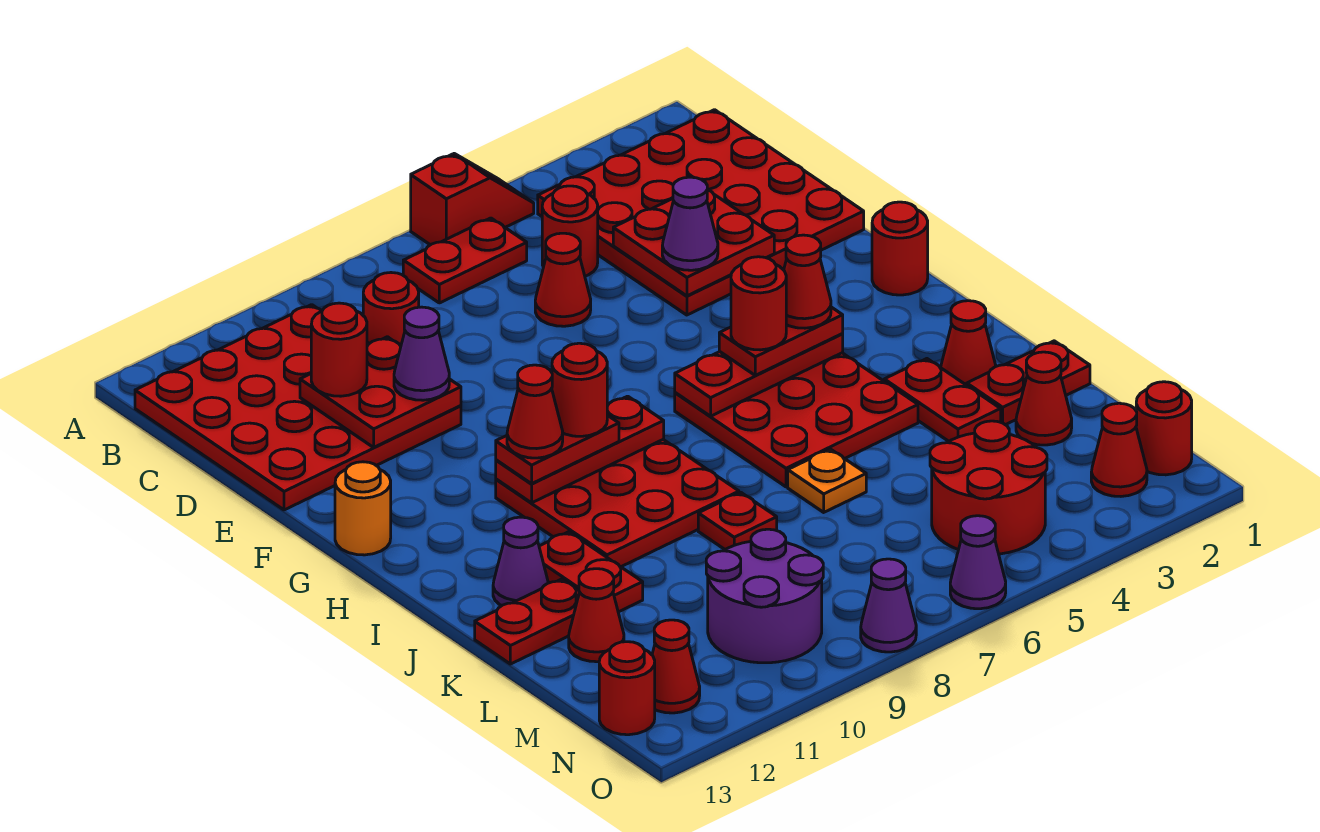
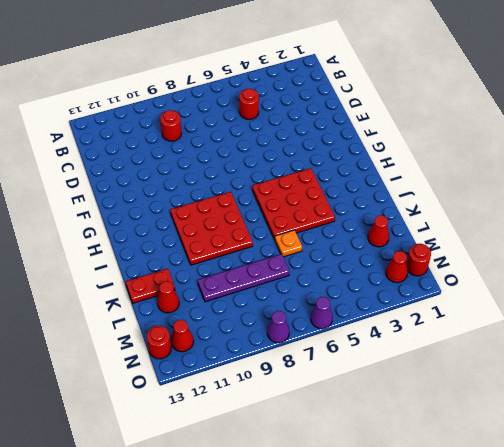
purple 1x4 plate [198,254,289,302] -> none
none -> red 1x2 slope [411,154,534,245]
none -> red 4x4 plate [538,110,864,315]
none -> red 1x2 plate [403,218,527,303]
none -> red 4x4 plate [135,305,461,510]

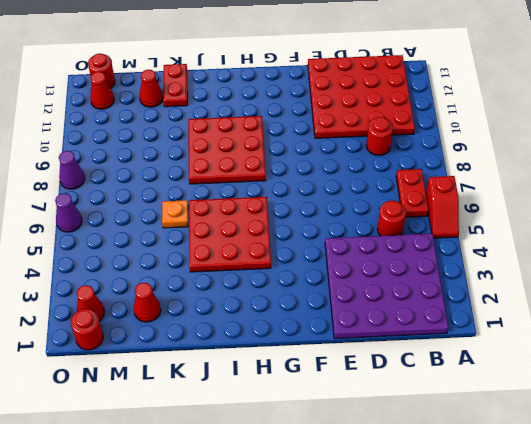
purple 4x4 plate [325,234,448,339] -> red 4x4 plate [538,110,864,315]
none -> red 1x1 cone [535,233,591,326]
none -> red 1x1 round brick [872,202,928,295]
none -> orange 1x1 round brick [335,462,391,555]
none -> red 1x1 cone [941,301,996,385]

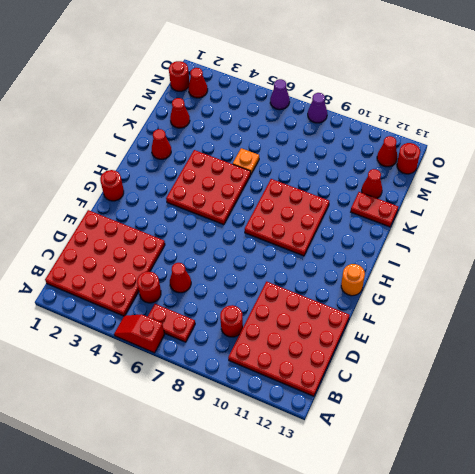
none -> red 1x2 plate [884,359,1001,441]
none -> red 1x2 plate [539,532,643,612]
none -> purple 1x1 cone [493,517,548,606]
none -> red 1x2 plate [967,341,1090,425]

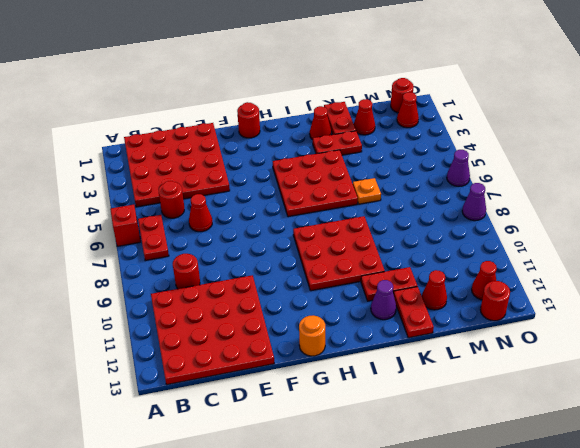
none -> red 1x1 plate [698,493,777,550]
none -> red 2x2 round brick [930,421,1047,554]
none -> purple 2x2 round brick [706,529,823,663]
none -> red 2x2 plate [613,189,774,296]

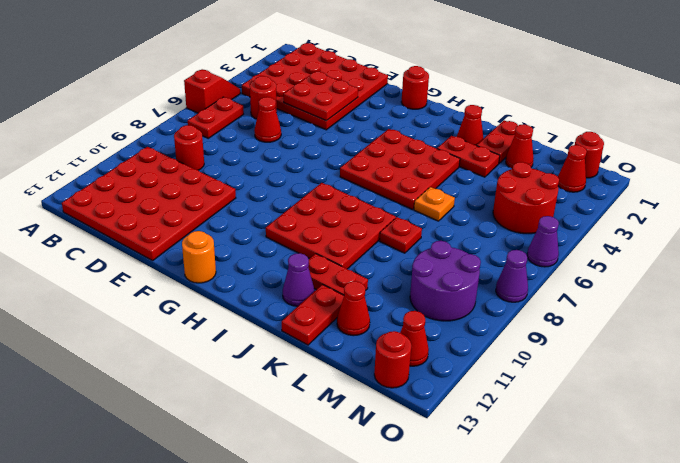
none -> red 2x2 plate [300,337,461,447]
none -> red 1x3 plate [675,334,843,416]
none -> red 1x3 plate [496,396,664,503]
none -> red 1x1 round brick [311,303,367,396]

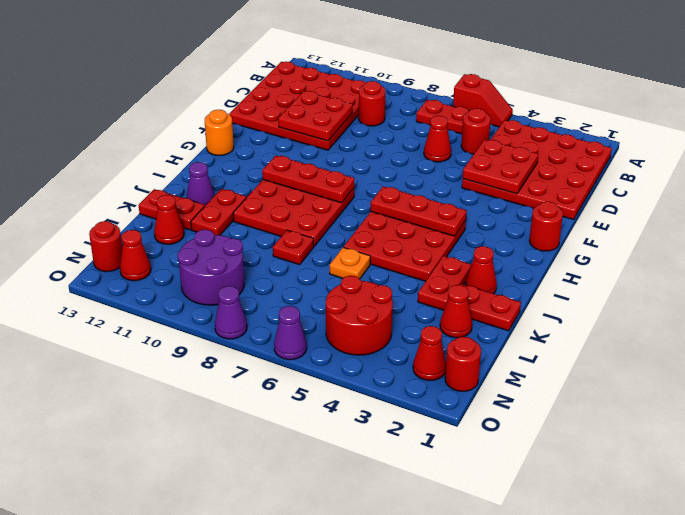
none -> red 1x1 round brick [311,303,367,396]
none -> purple 1x1 cone [662,177,718,270]
none -> purple 1x1 cone [394,307,449,400]
none -> red 1x2 plate [719,307,843,375]

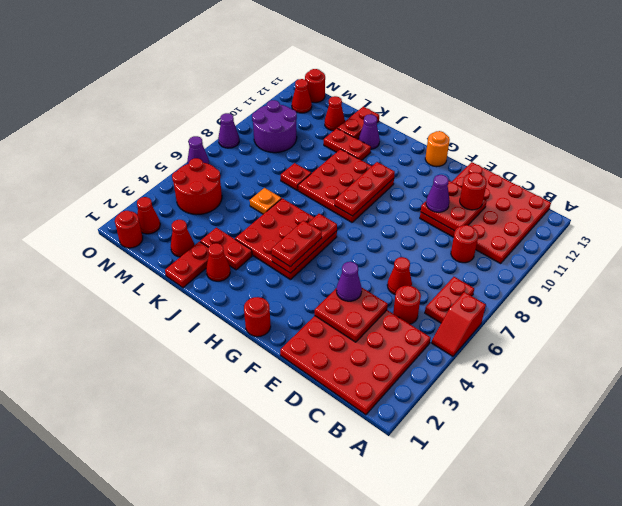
none -> red 1x2 plate [496,415,619,484]
none -> red 1x1 cone [784,235,831,328]
none -> red 1x1 round brick [731,257,786,350]
none -> red 1x1 round brick [552,343,607,436]

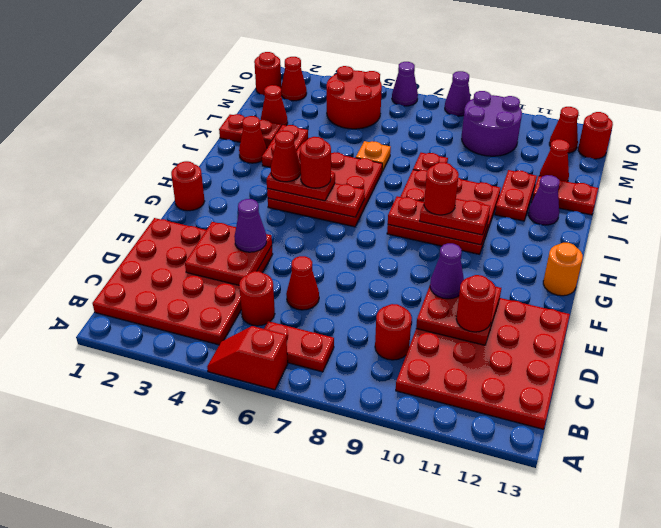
none -> red 1x1 cone [507,365,563,458]

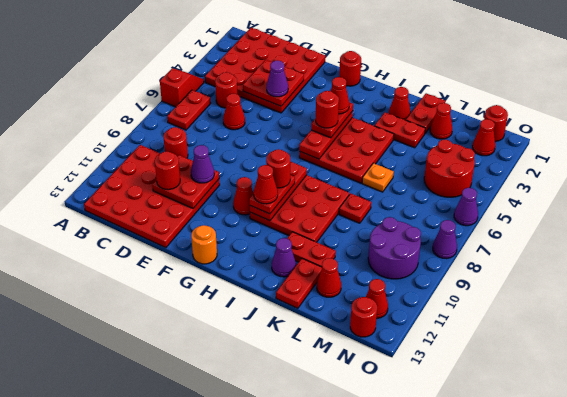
red 1x1 cone [233,177,253,215] -> none

